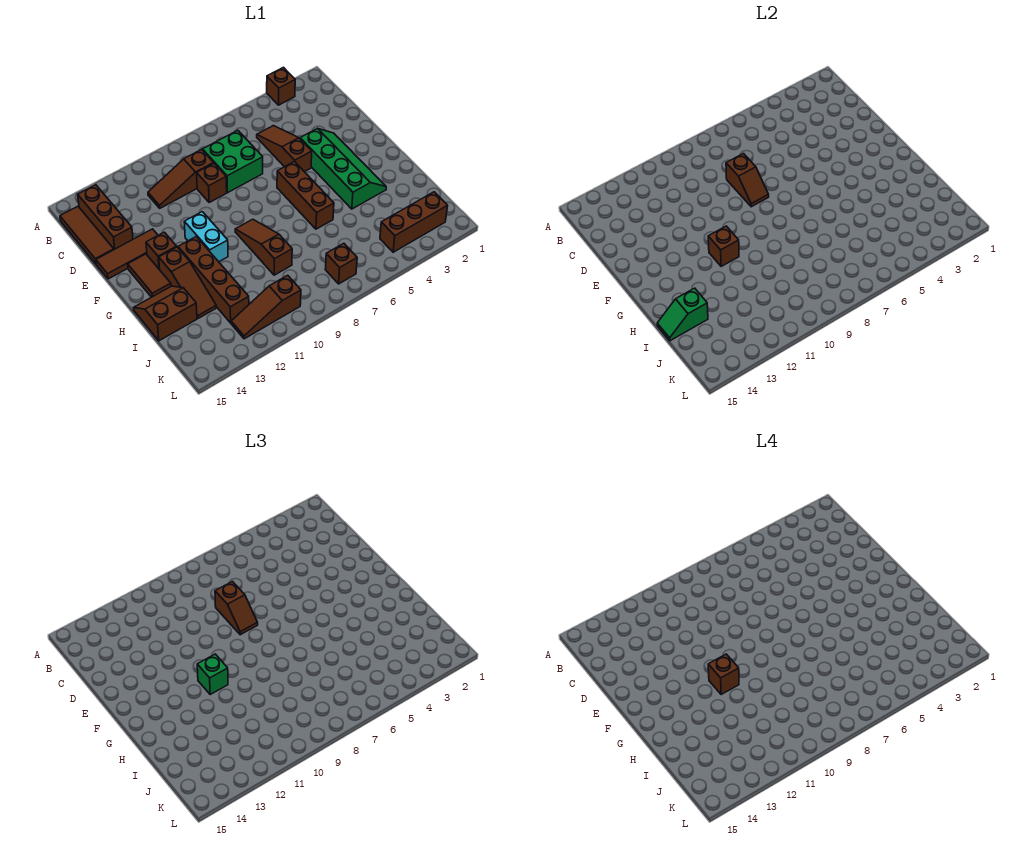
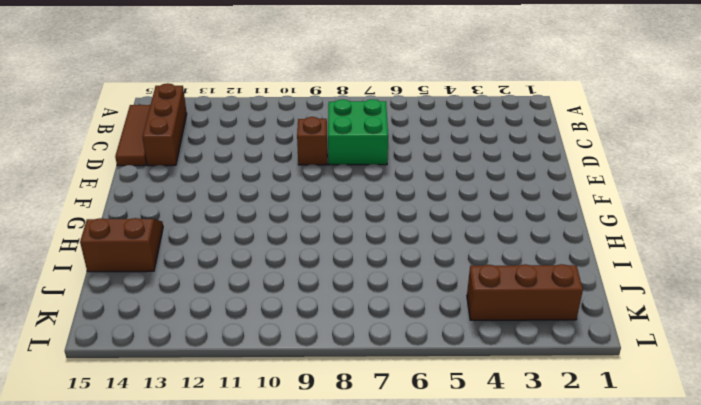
none -> brown 1x1 brick [267,67,295,105]
none -> brown 1x3 slope [257,126,312,172]
none -> brown 1x3 slope [148,150,213,208]

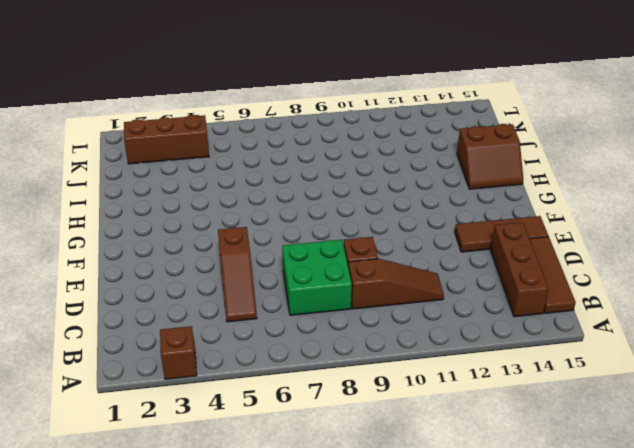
none -> green 2x4 slope [300,128,386,209]
none -> brown 1x3 brick [277,161,334,229]
none -> cyan 1x2 brick [184,212,228,262]

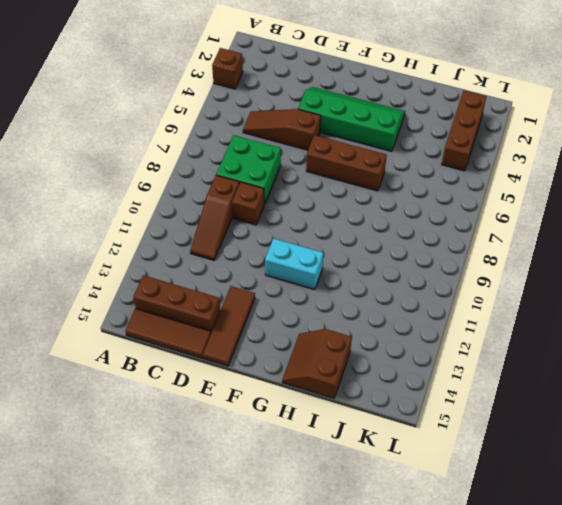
none -> brown 1x1 brick [146,232,177,270]
none -> brown 1x2 tile [128,254,171,297]
none -> brown 1x3 slope [235,219,292,275]

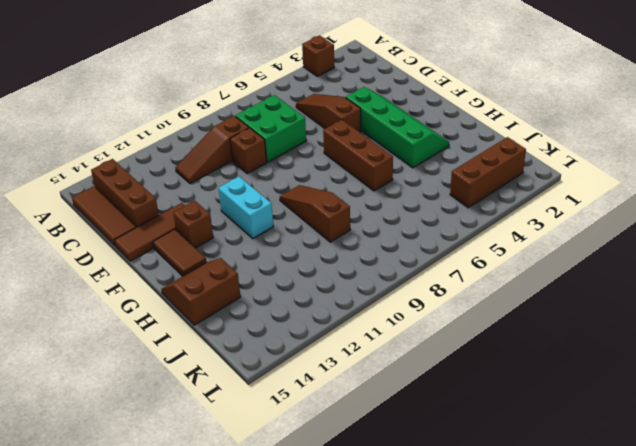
none -> brown 1x4 brick [178,237,249,323]
none -> brown 1x3 slope [159,247,216,318]
none -> brown 1x1 brick [325,243,357,284]

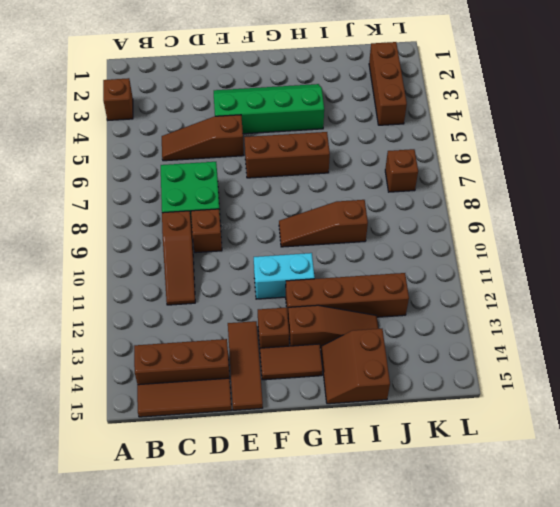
none -> brown 1x3 slope [231,275,301,339]
none -> brown 1x2 slope [726,154,769,207]
none -> brown 1x1 brick [708,226,739,266]

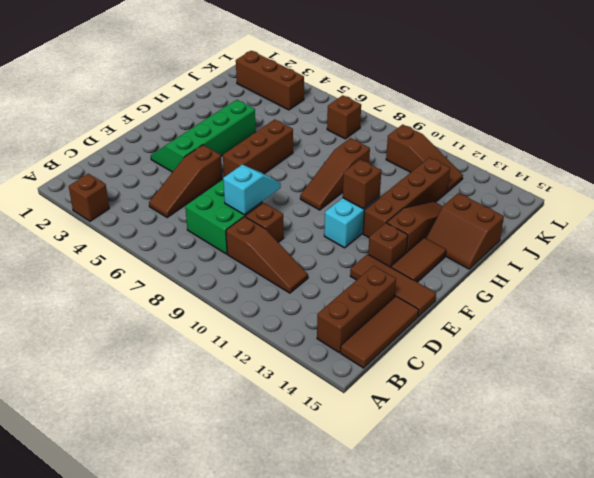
cyan 1x2 slope [223,165,281,215] -> brown 1x2 slope [726,154,769,207]
none -> green 1x2 slope [657,288,708,341]
none -> brown 1x2 slope [215,582,258,635]
none -> green 1x1 brick [197,654,228,694]

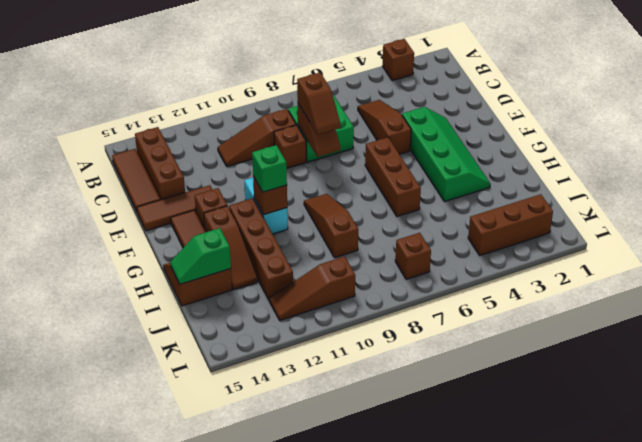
none -> brown 1x1 brick [708,654,739,694]

